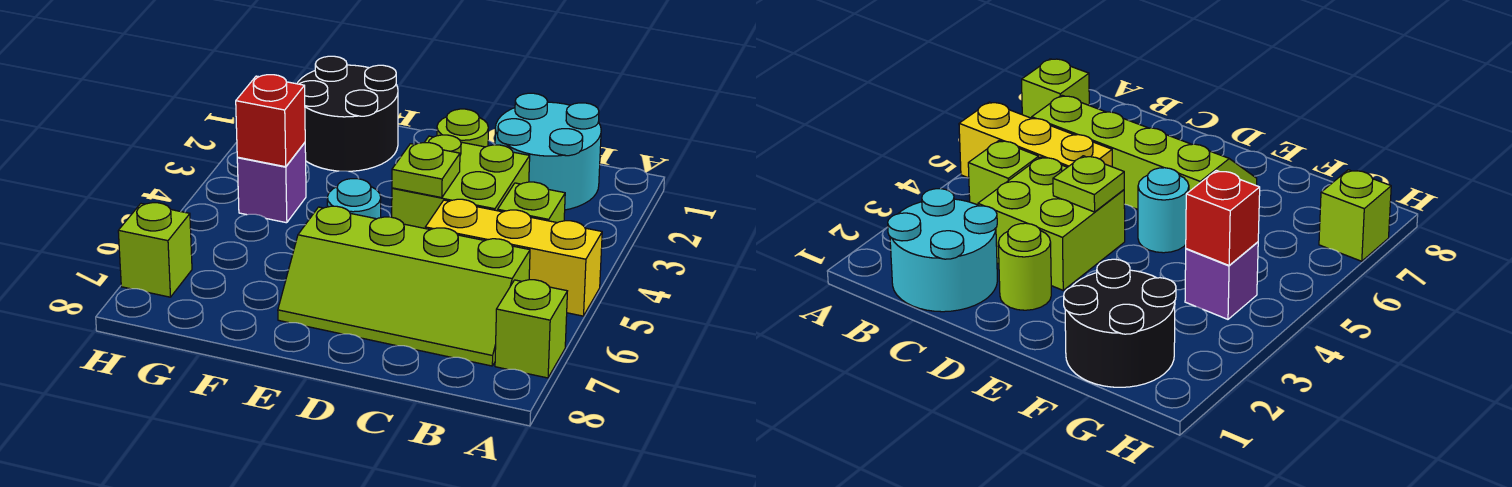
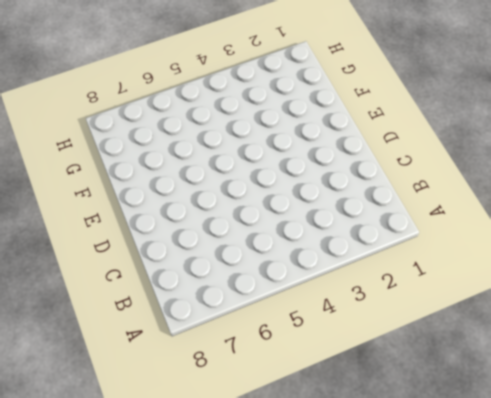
none -> yellow 1x3 brick [425,199,602,316]
none -> lime 1x1 brick [495,280,567,378]
none -> cyan 2x2 round brick [495,93,601,210]

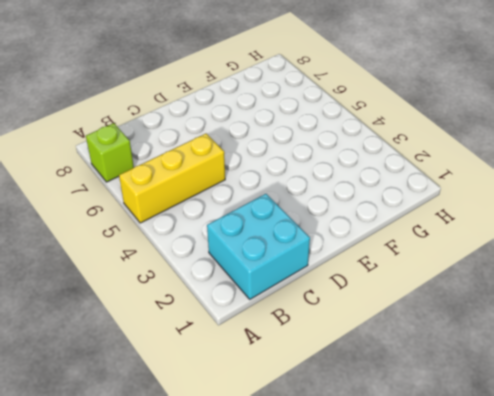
cyan 2x2 brick [207,194,310,299] -> cyan 2x2 round brick [495,93,601,210]
none -> lime 1x1 brick [498,182,565,223]
none -> lime 2x4 slope [278,206,530,366]
none -> lime 2x2 brick [392,135,530,228]

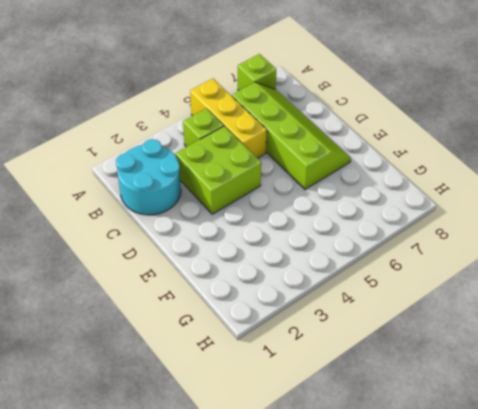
none -> lime 1x1 round brick [437,109,488,147]
none -> cyan 1x1 round brick [327,179,381,219]
none -> black 2x2 round brick [297,56,398,171]

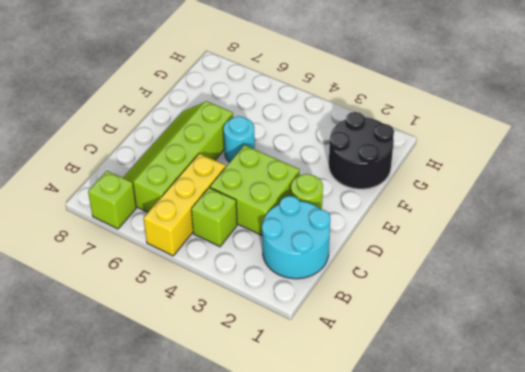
none -> purple 1x1 brick [237,143,306,223]
none -> lime 1x1 brick [118,203,192,297]
none -> lime 1x1 plate [392,143,460,198]

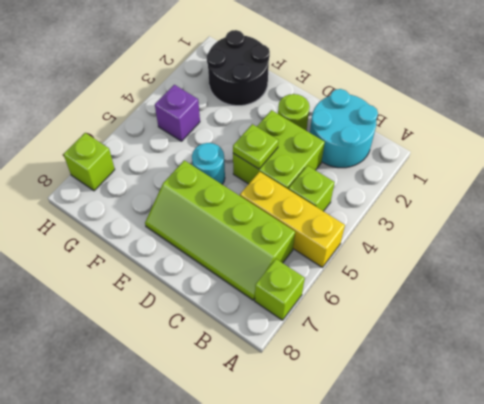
none -> red 1x1 brick [236,75,305,167]

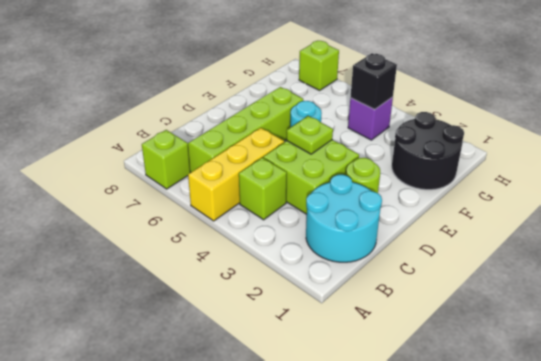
black 1x1 brick [350,53,397,109] -> red 1x1 brick [236,75,305,167]

